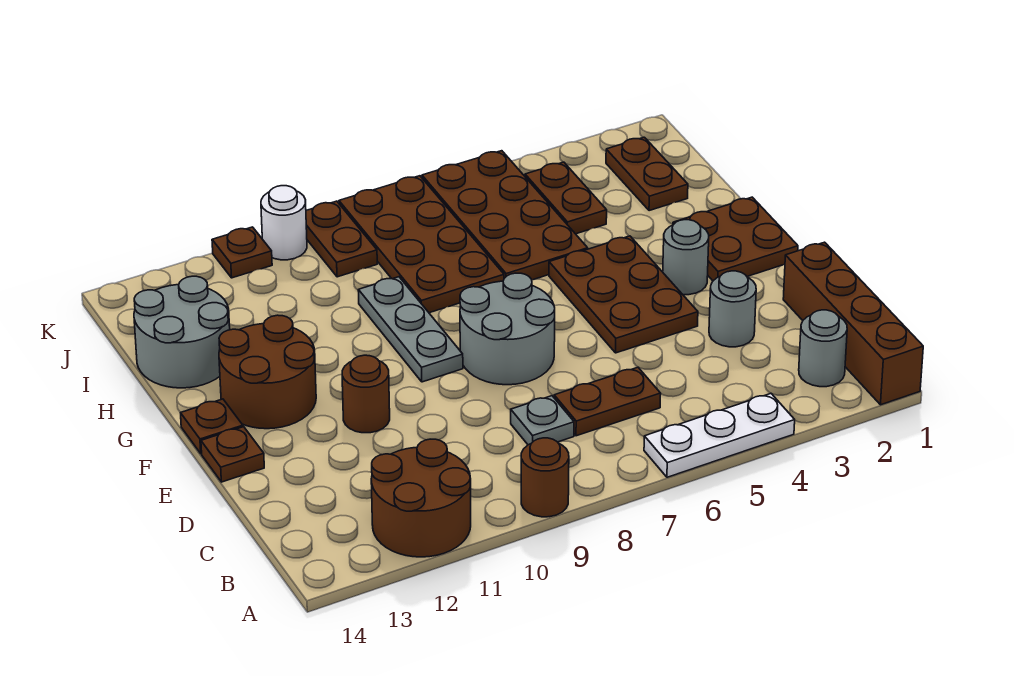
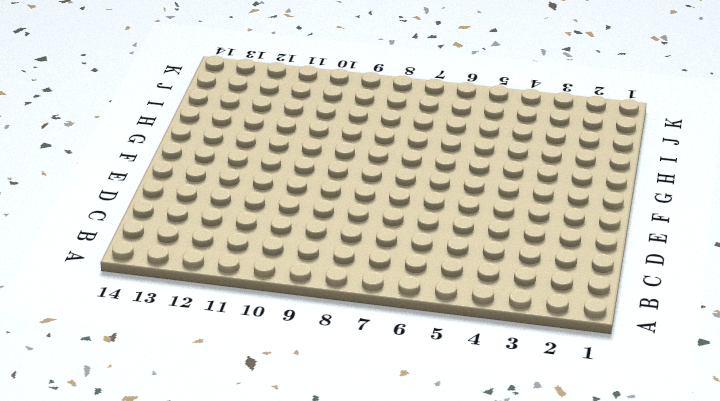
none -> brown 1x4 brick [783,242,923,405]
none -> white 1x3 plate [644,394,795,477]
none -> brown 1x1 round brick [521,438,569,517]

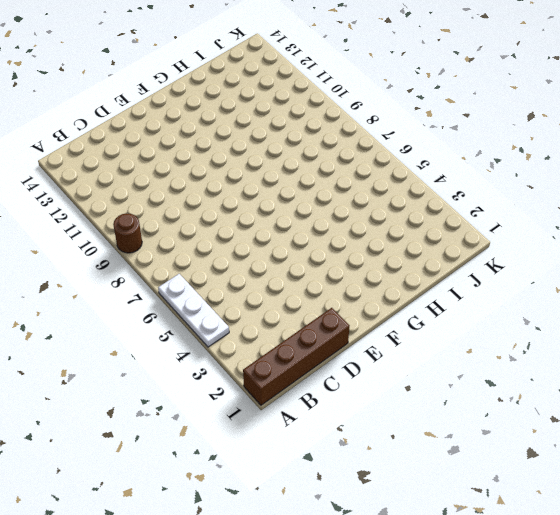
none -> brown 2x2 round brick [371,439,471,557]
none -> grey 1x1 round brick [799,310,847,387]
none -> brown 1x2 plate [554,367,661,436]

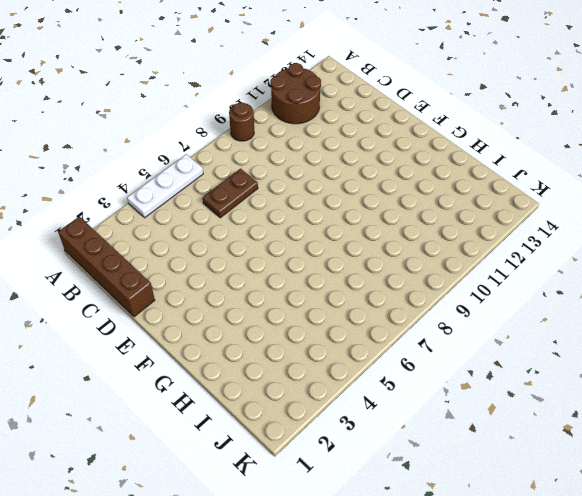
none -> grey 1x1 round brick [799,310,847,387]
none -> grey 1x1 plate [511,396,574,445]
none -> grey 1x1 round brick [709,271,756,347]

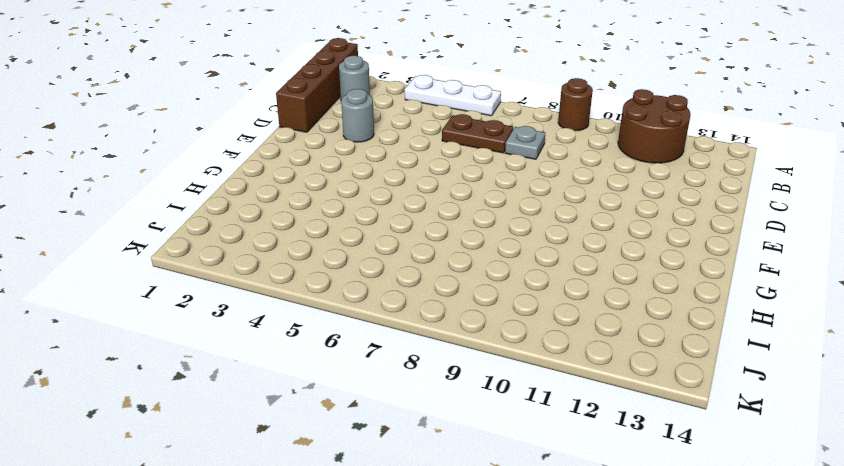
none -> brown 2x3 plate [549,236,698,353]
none -> grey 2x2 round brick [460,273,555,385]
none -> brown 1x1 round brick [342,355,390,433]

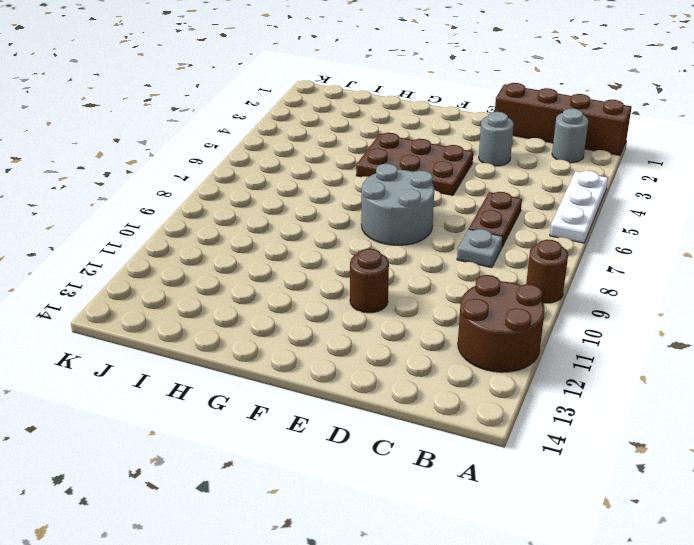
none -> brown 1x1 plate [201,427,264,482]
none -> brown 2x2 plate [673,197,798,281]
none -> grey 1x1 round brick [663,220,709,295]

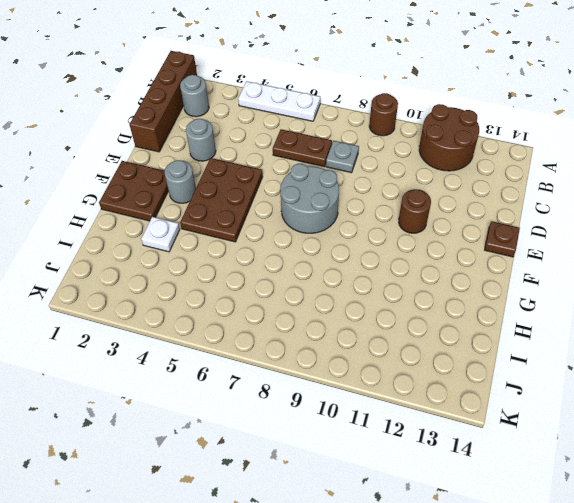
white 1x1 plate [141,217,180,252] -> none
none -> grey 1x3 plate [358,277,463,382]
none -> brown 2x2 round brick [219,315,316,429]
none -> brown 1x1 plate [181,399,243,454]

